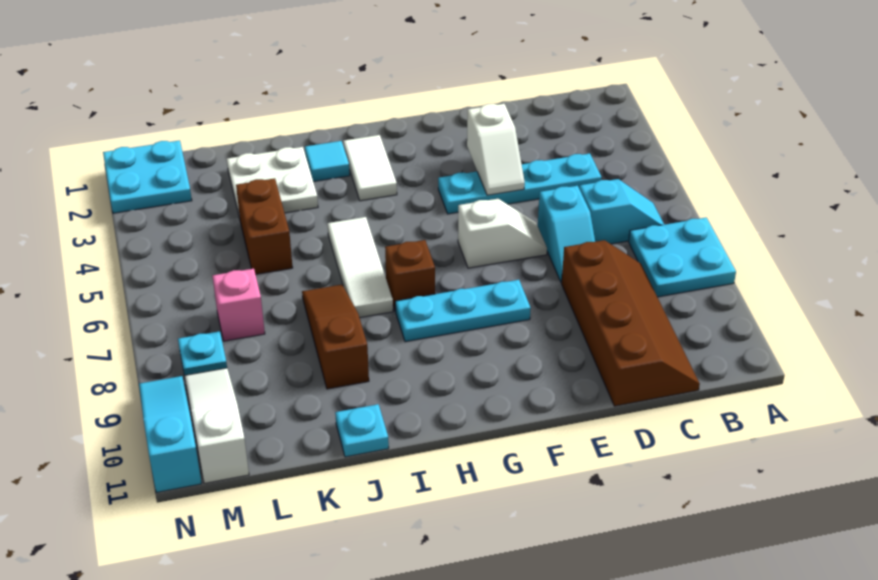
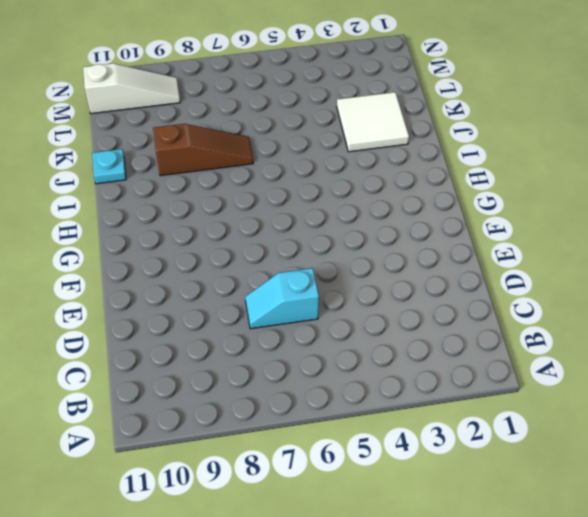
white 2x2 tile [337,92,409,152] -> white 2x2 plate [227,147,318,218]
none -> cyan 2x2 plate [629,218,736,297]
none -> cyan 1x2 slope [579,179,664,244]
none -> cyan 1x4 plate [438,153,602,214]

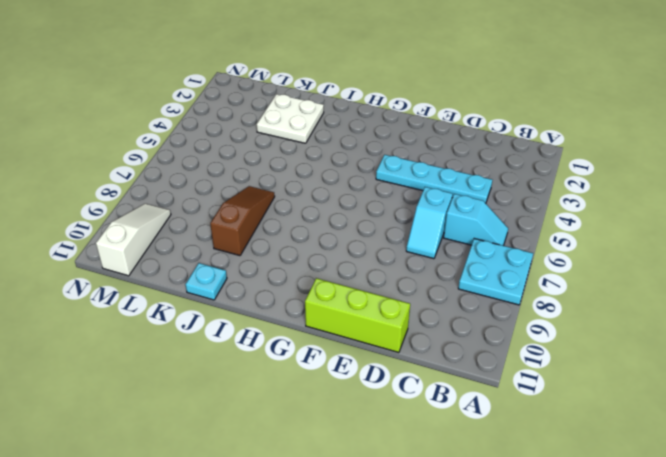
lime 1x3 brick [305,278,410,353] -> brown 2x4 slope [562,240,700,406]
none -> white 1x2 slope [458,199,547,268]
none -> cyan 1x3 plate [395,280,531,342]
none -> white 1x2 tile [343,135,397,201]

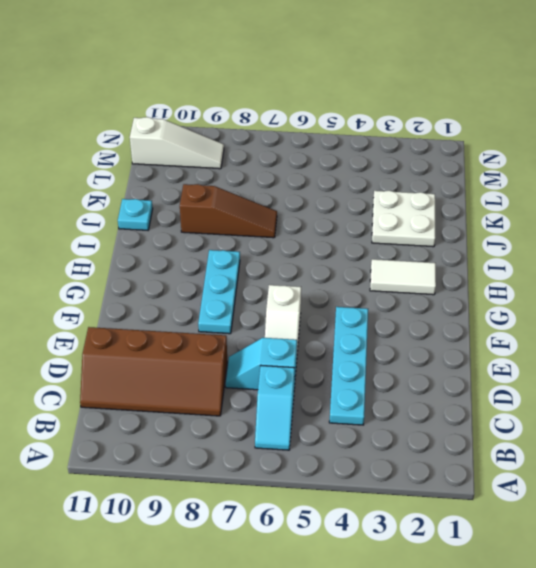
none -> cyan 2x2 plate [629,218,736,297]
none -> brown 1x1 brick [385,240,435,311]
none -> cyan 1x1 tile [305,141,350,182]

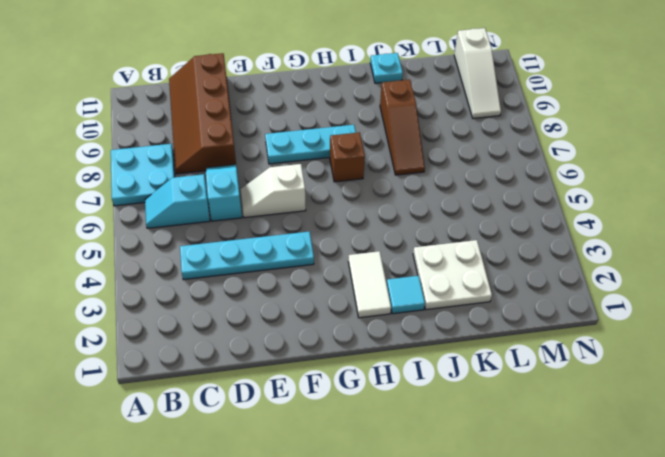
none -> white 1x3 tile [327,217,393,318]
none -> brown 1x2 brick [236,178,293,274]
none -> pink 1x1 brick [213,269,265,341]

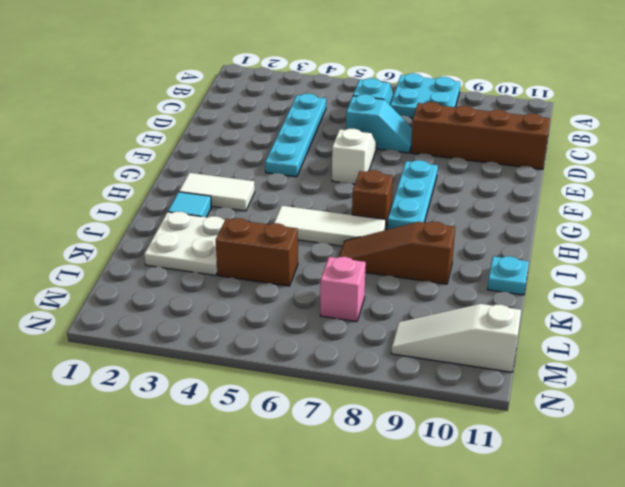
none -> cyan 2x2 plate [103,141,192,213]
none -> cyan 1x1 plate [178,331,227,375]
none -> cyan 1x3 slope [139,376,202,493]

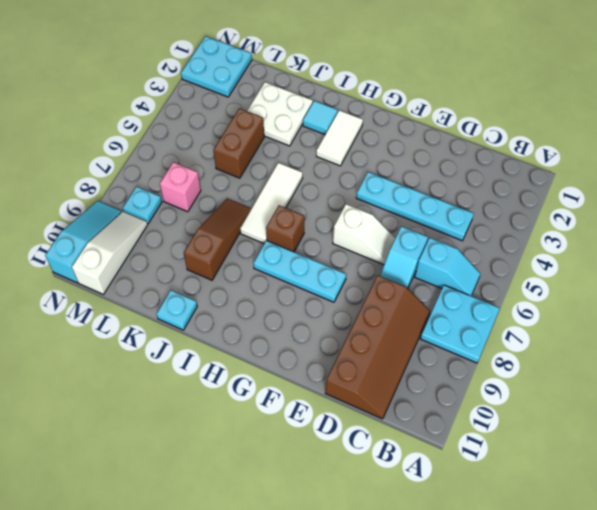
none -> white 1x2 slope [467,104,525,195]

